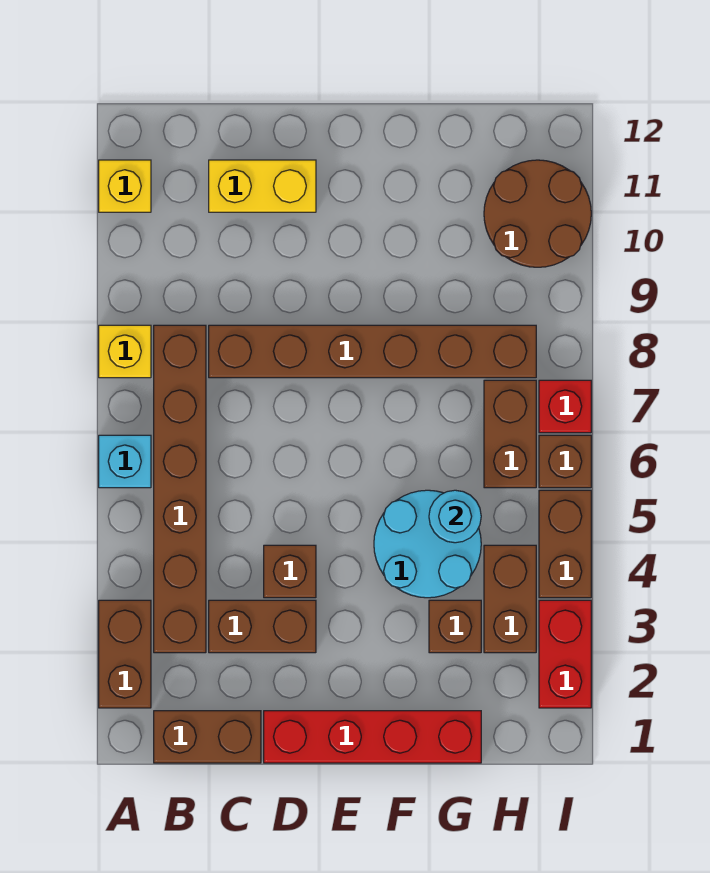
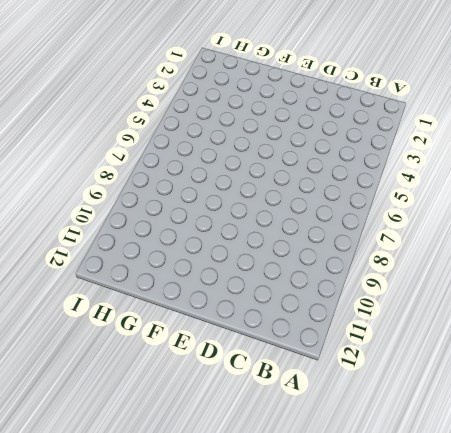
none -> brown 1x2 brick [99,600,151,708]
none -> cyan 1x1 brick [99,435,151,488]
none -> yellow 1x1 brick [99,325,151,378]

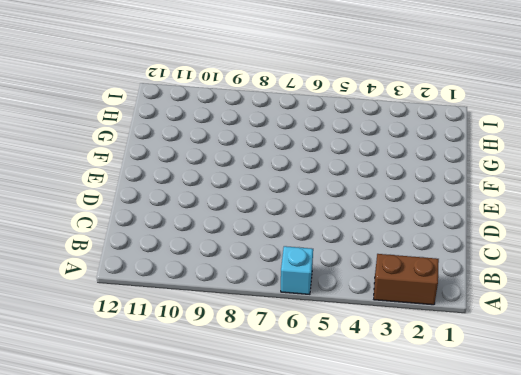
none -> yellow 1x1 brick [99,325,151,378]
none -> yellow 1x1 brick [99,160,151,212]
none -> brown 1x2 brick [154,711,261,763]

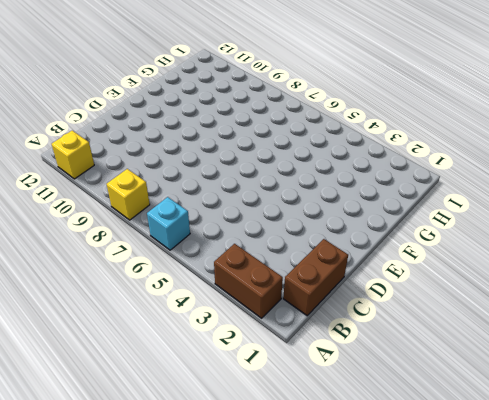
none -> brown 1x6 brick [154,325,206,653]
none -> brown 1x2 brick [209,600,316,653]
none -> brown 1x6 brick [209,325,536,378]

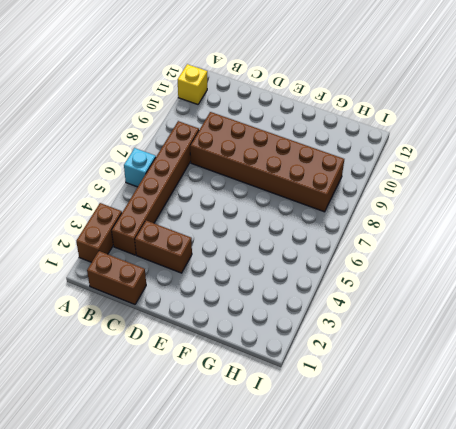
brown 2x6 brick [190,112,344,212] -> brown 1x6 brick [209,325,536,378]
none -> yellow 1x1 brick [99,325,151,378]
none -> yellow 1x2 brick [209,160,316,212]
none -> red 1x4 brick [264,711,481,763]

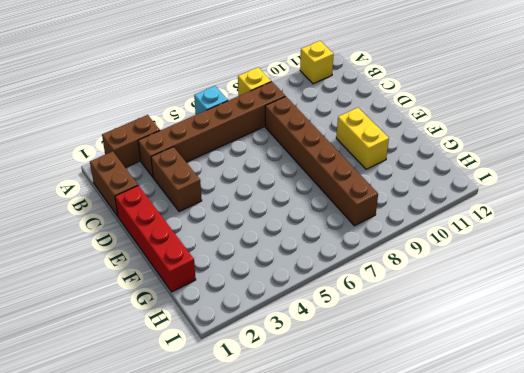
yellow 1x2 brick [336,107,389,169] -> yellow 1x2 brick moved to [209,160,316,212]
none -> brown 1x1 brick [264,545,316,598]
none -> cyan 2x2 round brick [374,490,481,598]
none -> brown 1x1 brick [429,600,481,653]

